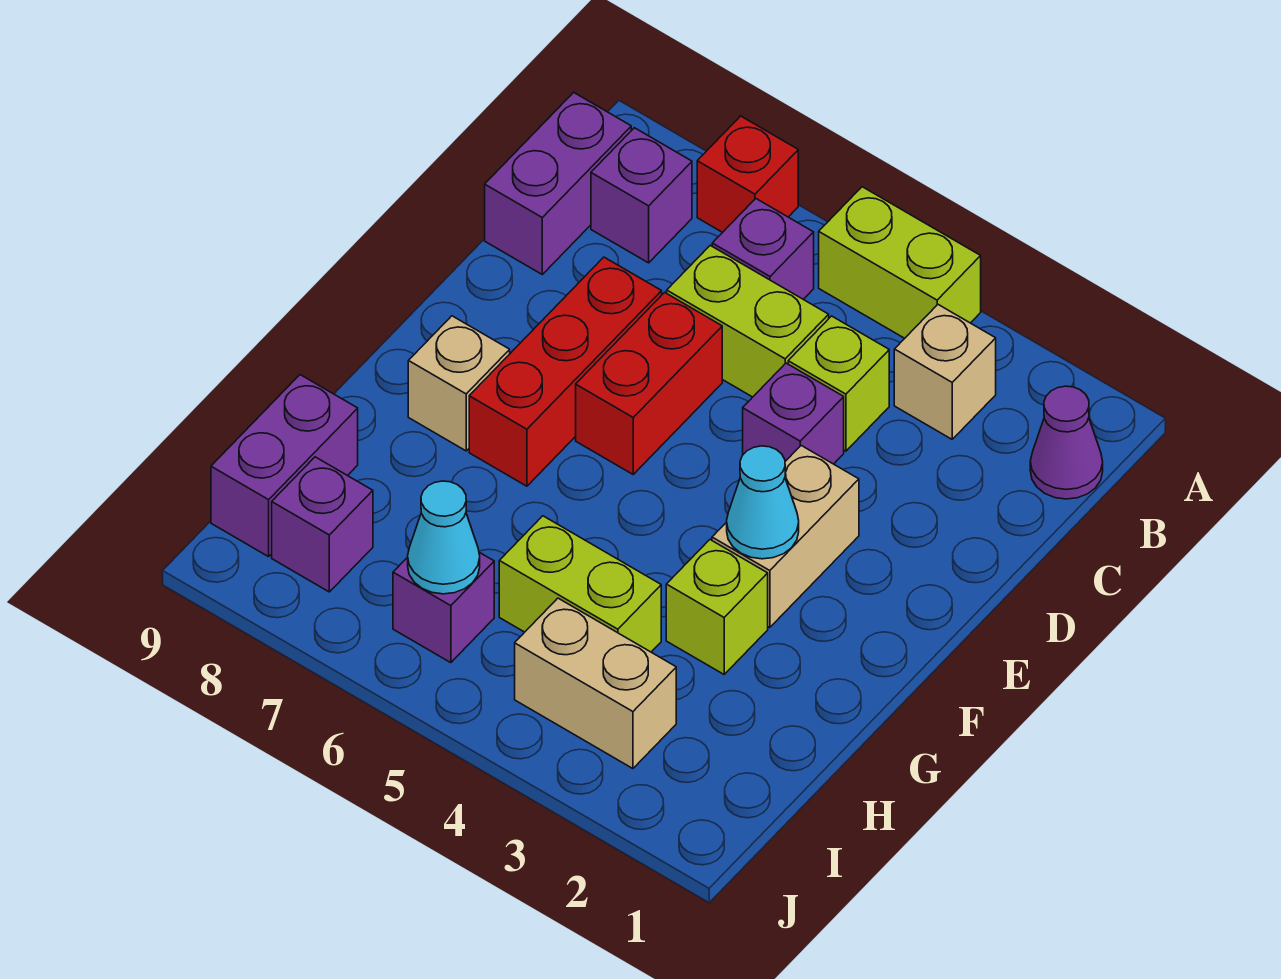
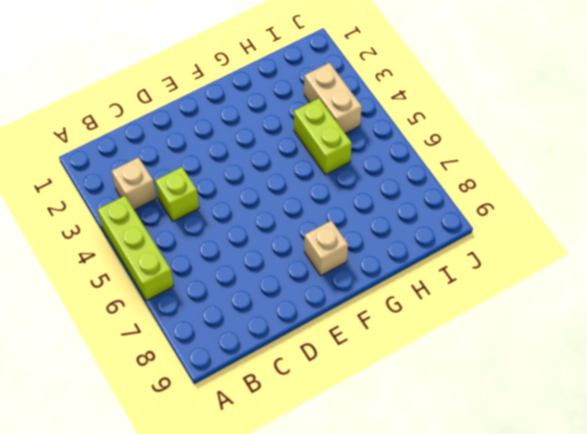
lime 1x3 brick [98,196,174,301] -> lime 1x2 brick [819,187,981,338]
none -> red 1x1 brick [697,116,798,232]
none -> purple 1x1 cone [1030,386,1103,499]
none -> purple 1x1 brick [712,199,814,299]

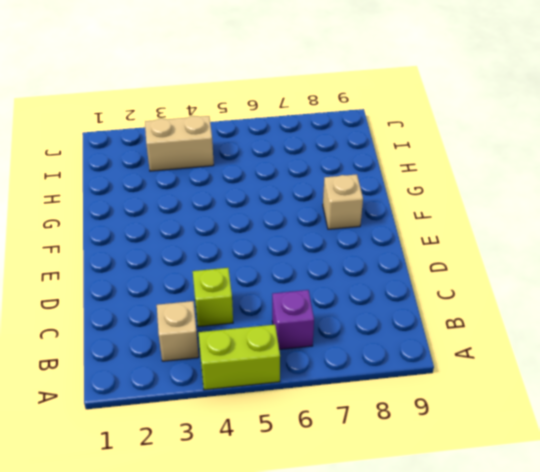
none -> red 1x1 brick [697,116,798,232]
none -> purple 1x1 cone [1030,386,1103,499]
none -> purple 1x1 brick [591,128,692,263]

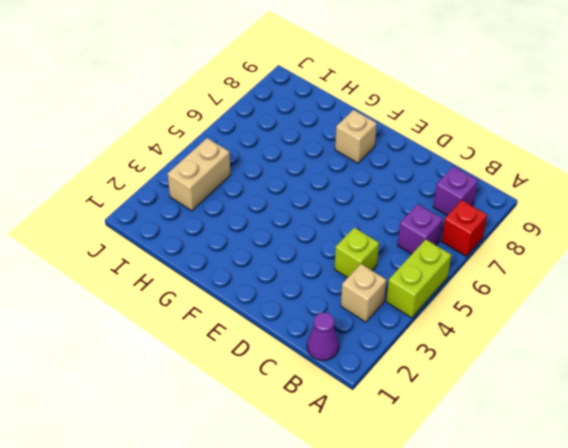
none -> purple 1x2 brick [485,92,631,274]
none -> lime 1x2 brick [667,245,829,397]
none -> purple 1x1 brick [743,363,844,464]

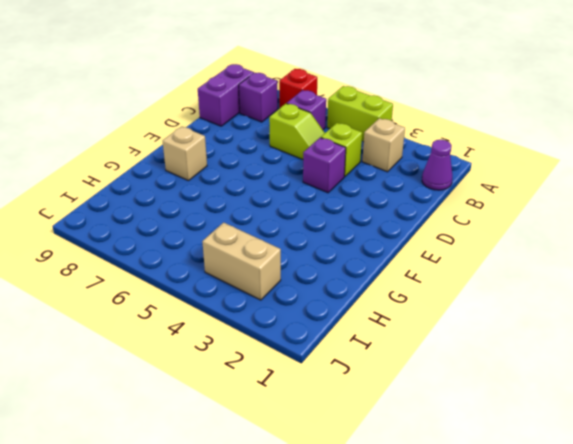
lime 1x2 slope [269,103,325,160] -> lime 1x2 brick [667,245,829,397]
none -> red 1x2 brick [576,292,722,474]
none -> red 1x3 brick [469,257,662,486]
none -> tan 1x2 brick [712,446,859,628]

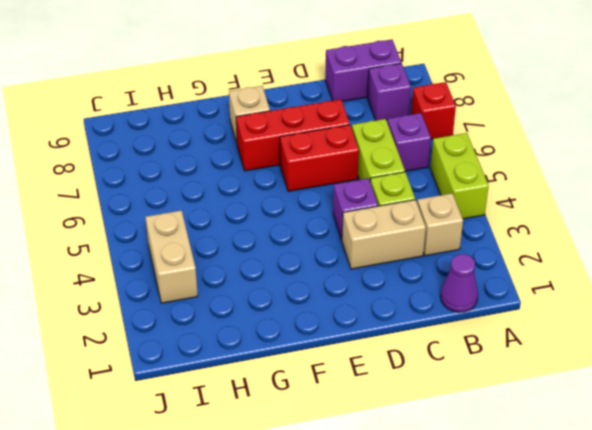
tan 1x2 brick [342,200,426,269] -> tan 1x2 brick moved to [712,446,859,628]
none -> lime 1x1 brick [666,540,768,674]
none -> lime 1x2 brick [499,516,661,652]
none -> purple 1x2 brick [211,375,358,557]

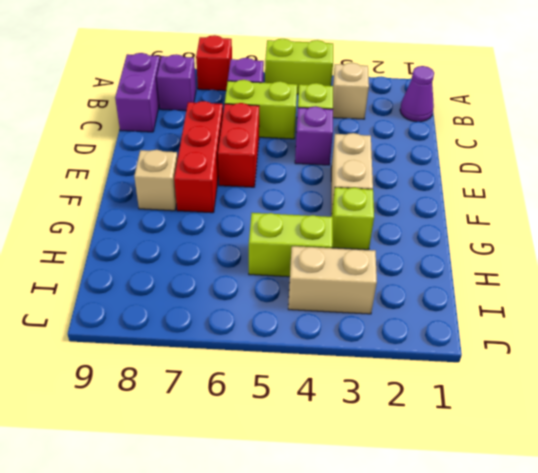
none -> purple 1x2 brick [211,375,358,557]
none -> purple 1x1 brick [393,552,494,663]
none -> purple 1x1 brick [272,457,373,592]

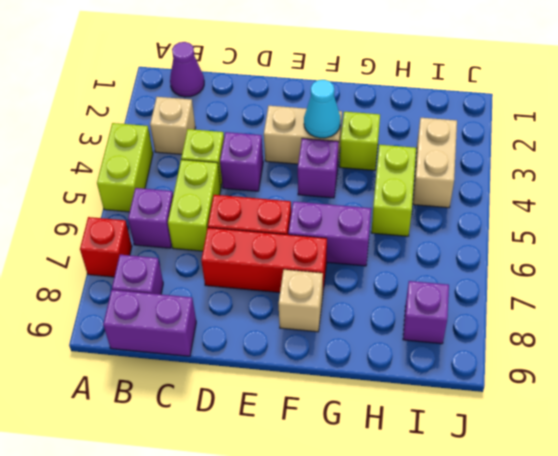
purple 1x1 brick [298,138,339,198] -> purple 1x1 brick moved to [393,552,494,663]
purple 1x2 brick [288,201,371,266] -> purple 1x2 brick moved to [211,375,358,557]
none -> cyan 1x1 cone [408,481,480,594]

